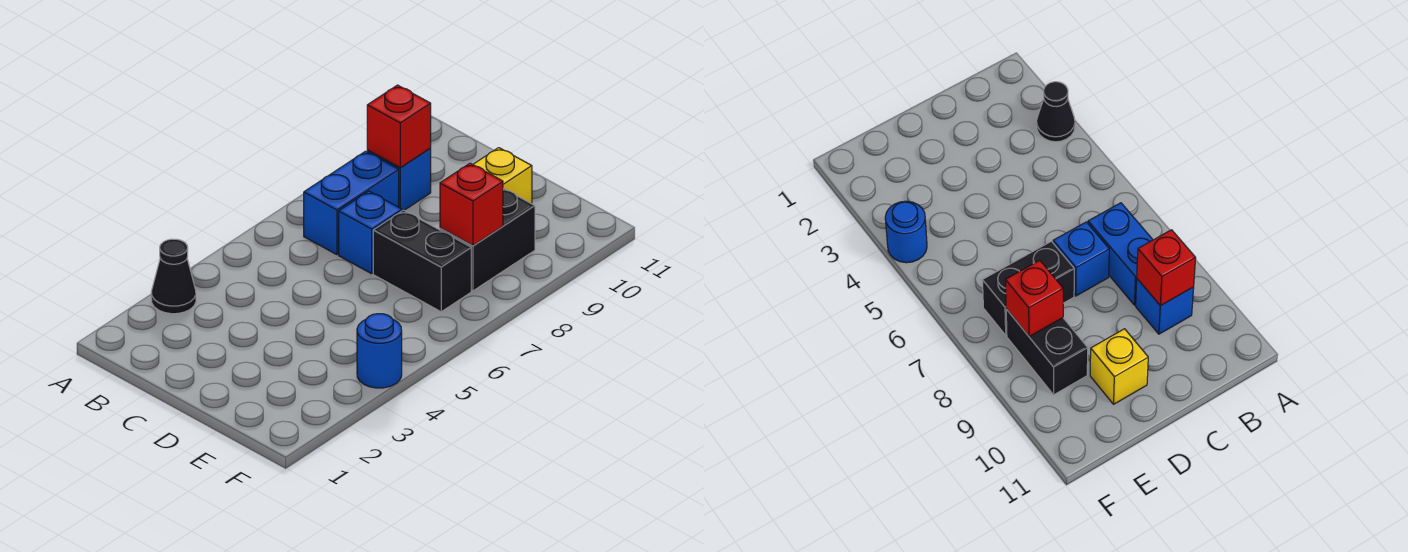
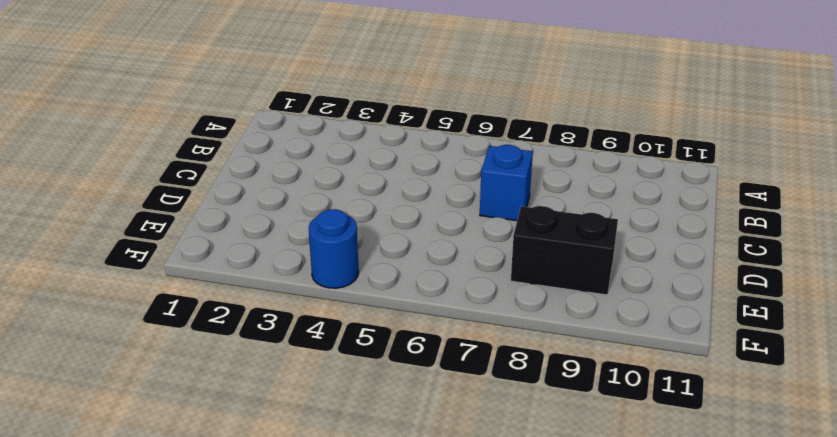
none -> black 1x1 cone [151,239,196,314]
none -> blue 1x2 brick [304,151,399,255]

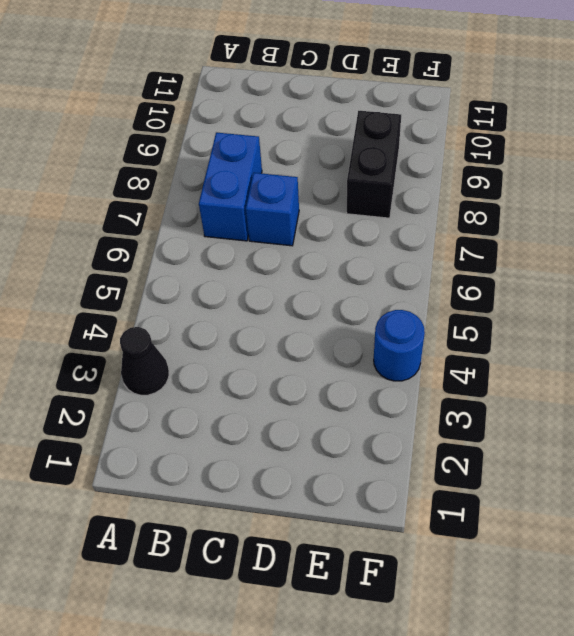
none -> blue 1x1 brick [367,149,431,211]
none -> black 1x2 brick [373,210,471,312]

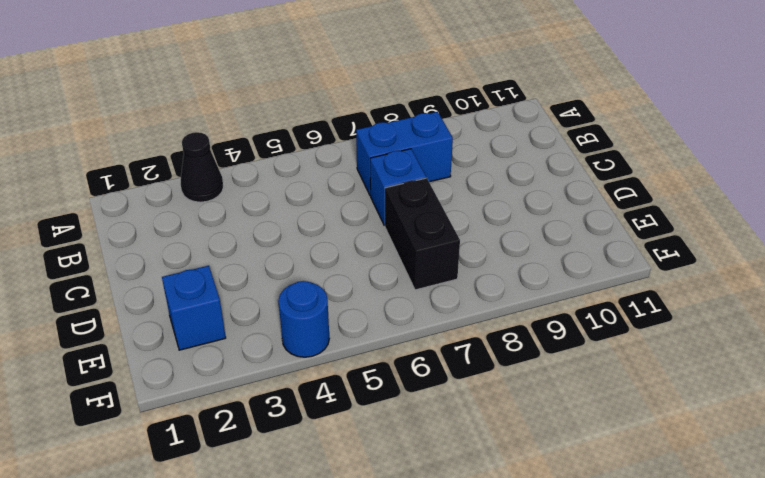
blue 1x1 brick [162,266,226,350] -> blue 1x1 brick moved to [367,149,431,211]
none -> yellow 1x1 brick [473,148,532,204]
none -> black 1x2 brick [440,188,535,291]

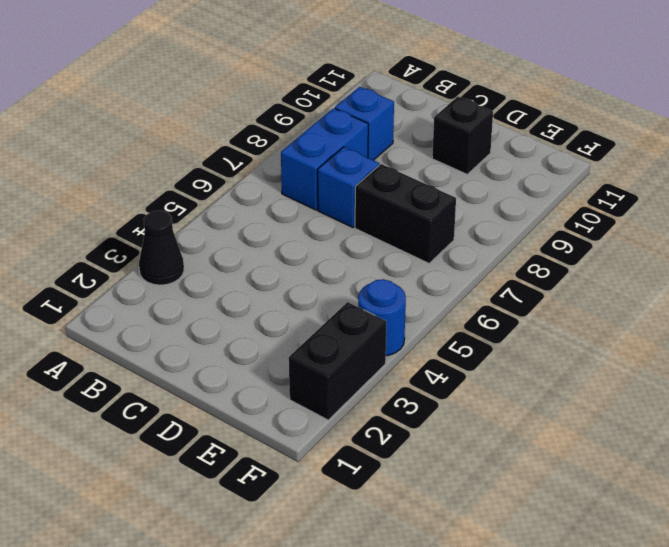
black 1x1 brick [432,97,493,174] -> yellow 1x1 brick [473,148,532,204]
black 1x2 brick [289,302,387,420] -> black 1x2 brick moved to [440,188,535,291]
none -> red 1x1 brick [367,85,431,168]
none -> red 1x1 brick [440,163,503,246]

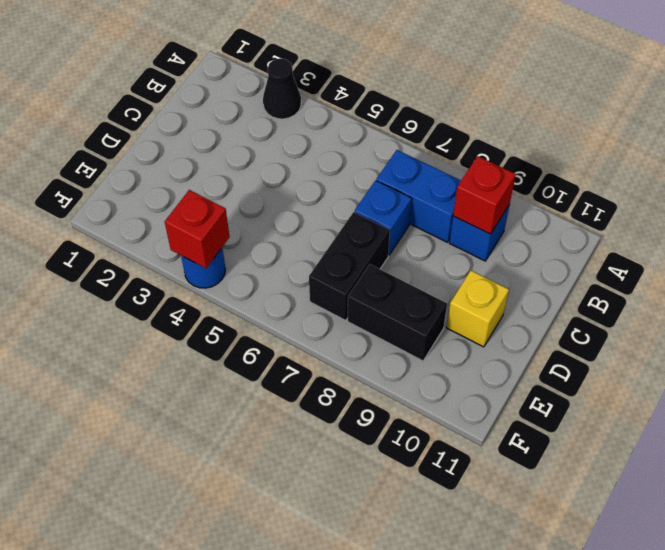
red 1x1 brick [165,190,230,268] -> red 1x1 brick moved to [440,163,503,246]

